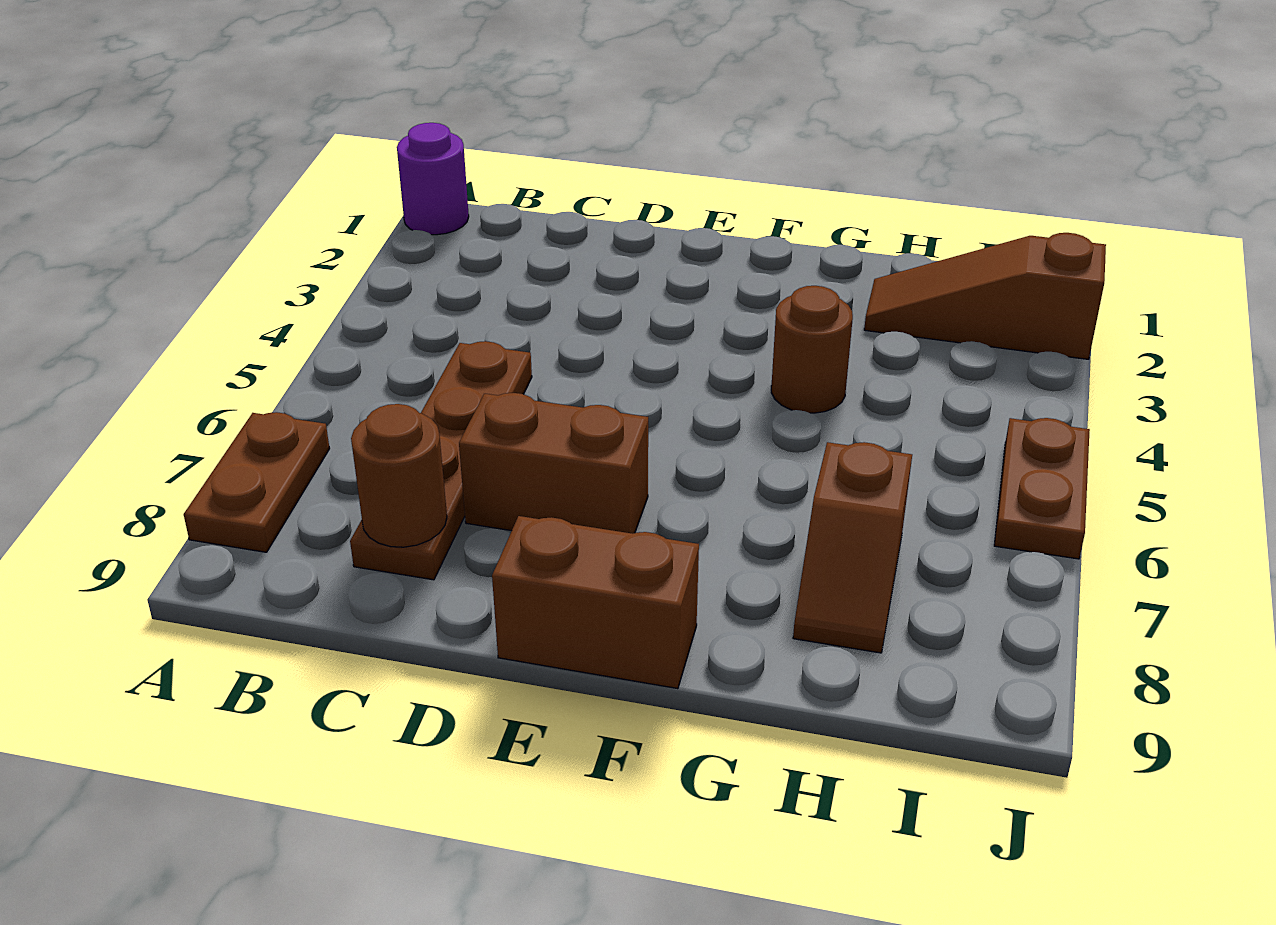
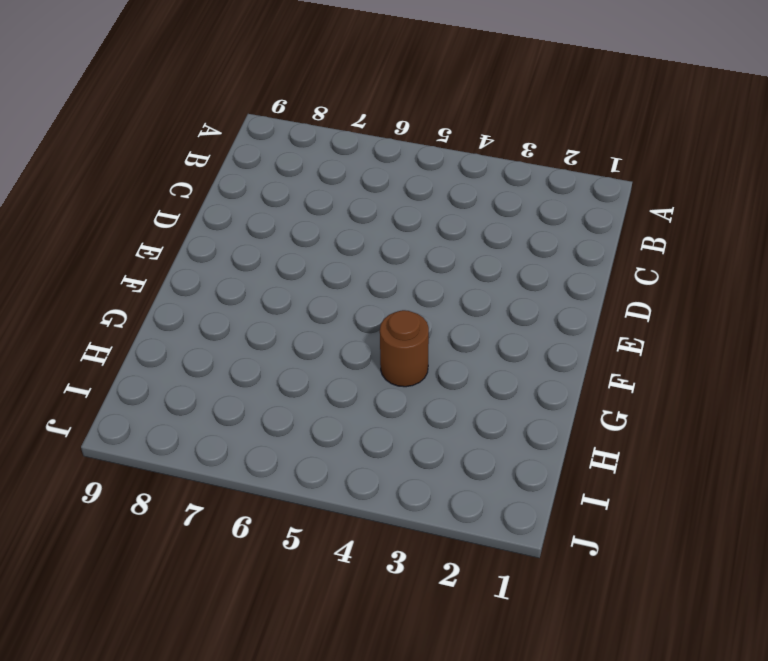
none -> purple 1x1 round brick [397,123,469,235]
none -> brown 1x2 plate [184,412,330,552]

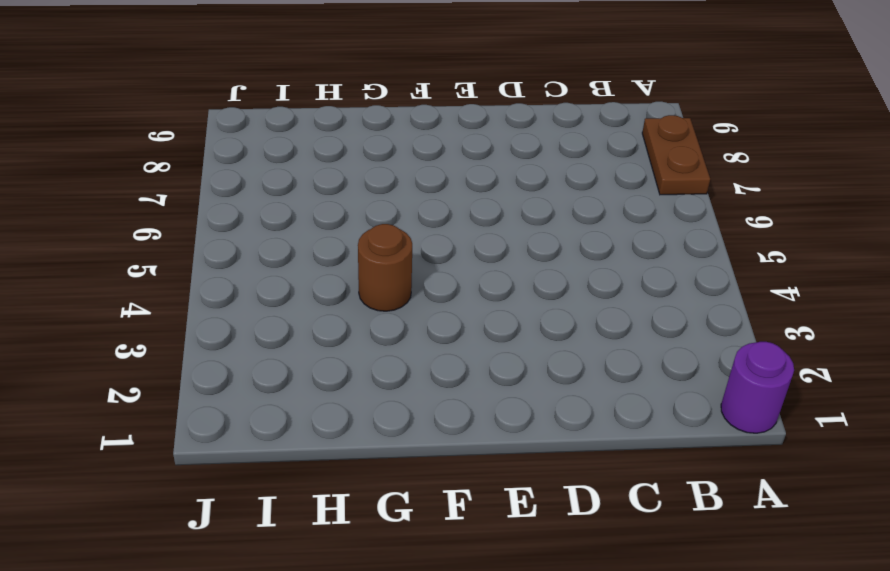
none -> brown 1x4 plate [350,341,532,580]
none -> brown 1x2 brick [459,393,648,534]

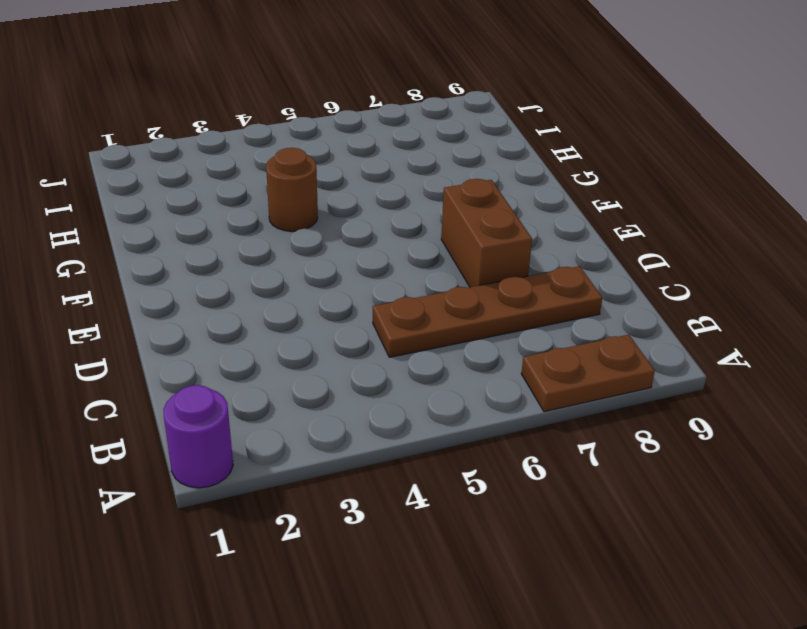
none -> brown 1x2 brick [492,516,699,689]
none -> brown 1x3 slope [864,233,1106,359]

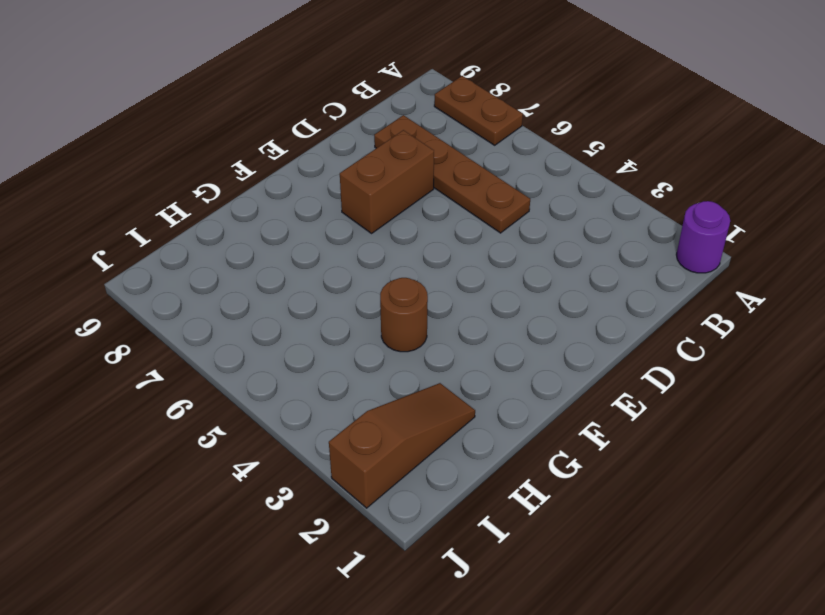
none -> brown 1x2 brick [492,516,699,689]
none -> brown 1x2 slope [793,442,912,653]

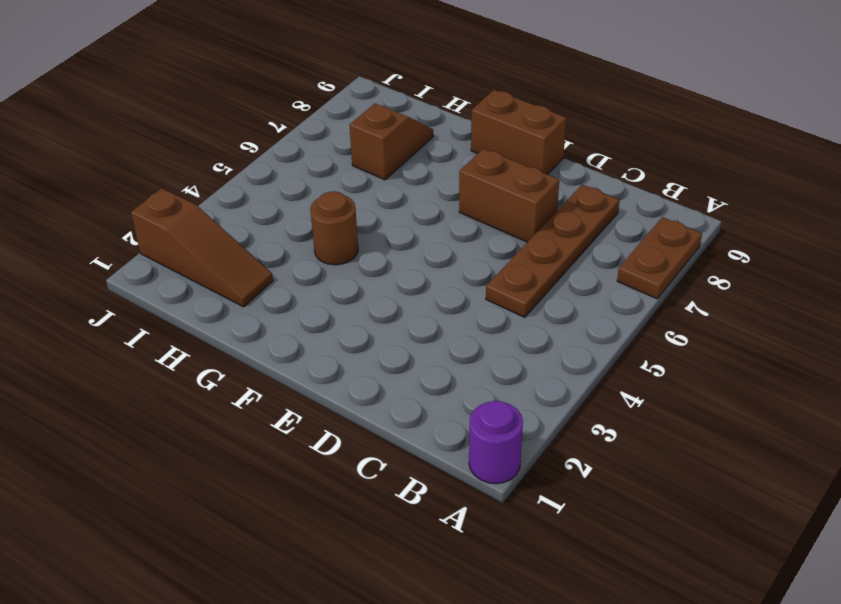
none -> brown 1x2 plate [994,418,1090,559]
none -> brown 1x1 round brick [351,404,447,547]

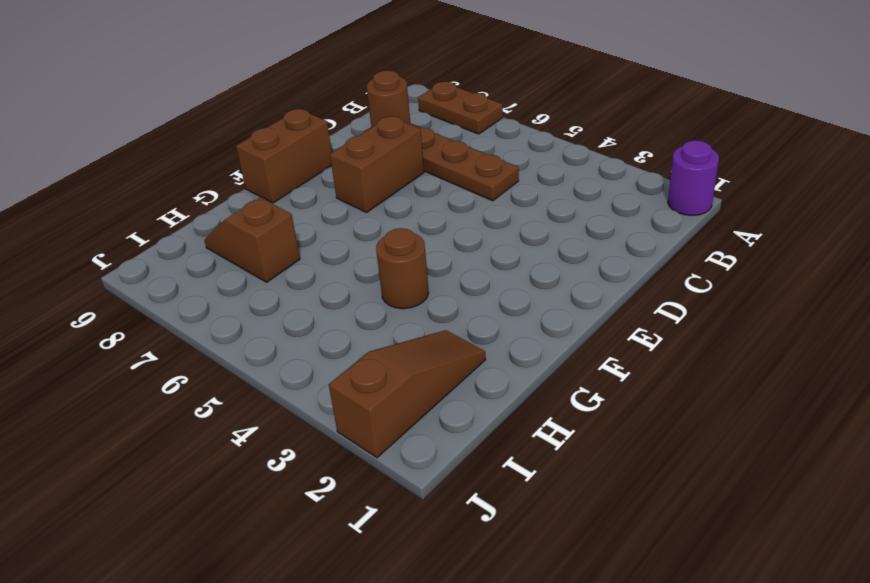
none -> brown 1x2 plate [994,418,1090,559]

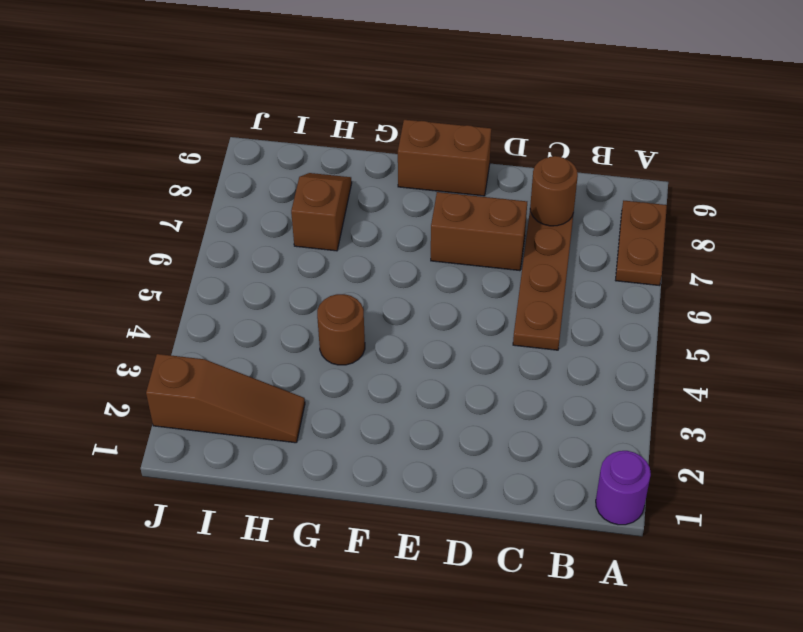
none -> brown 1x2 plate [994,418,1090,559]

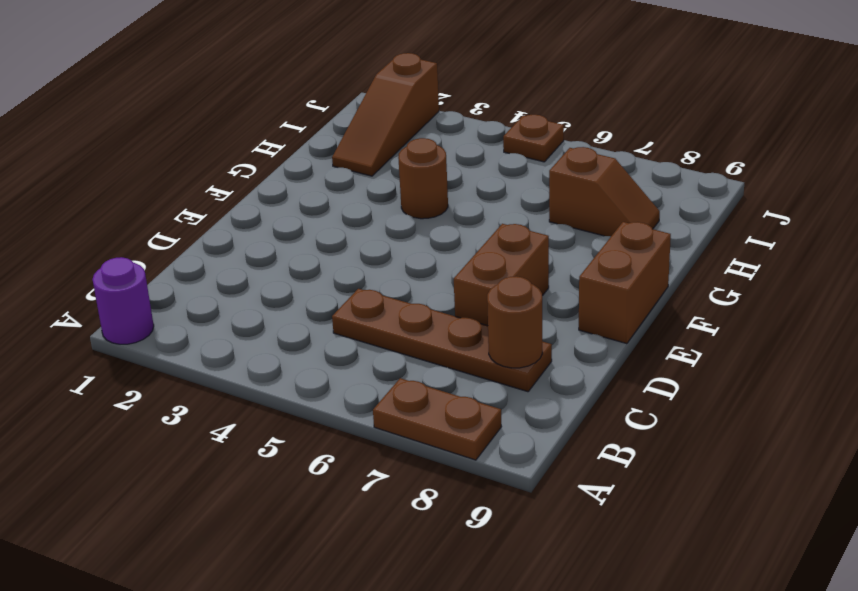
brown 1x1 plate [503,115,564,162] -> brown 1x2 plate [994,418,1090,559]

